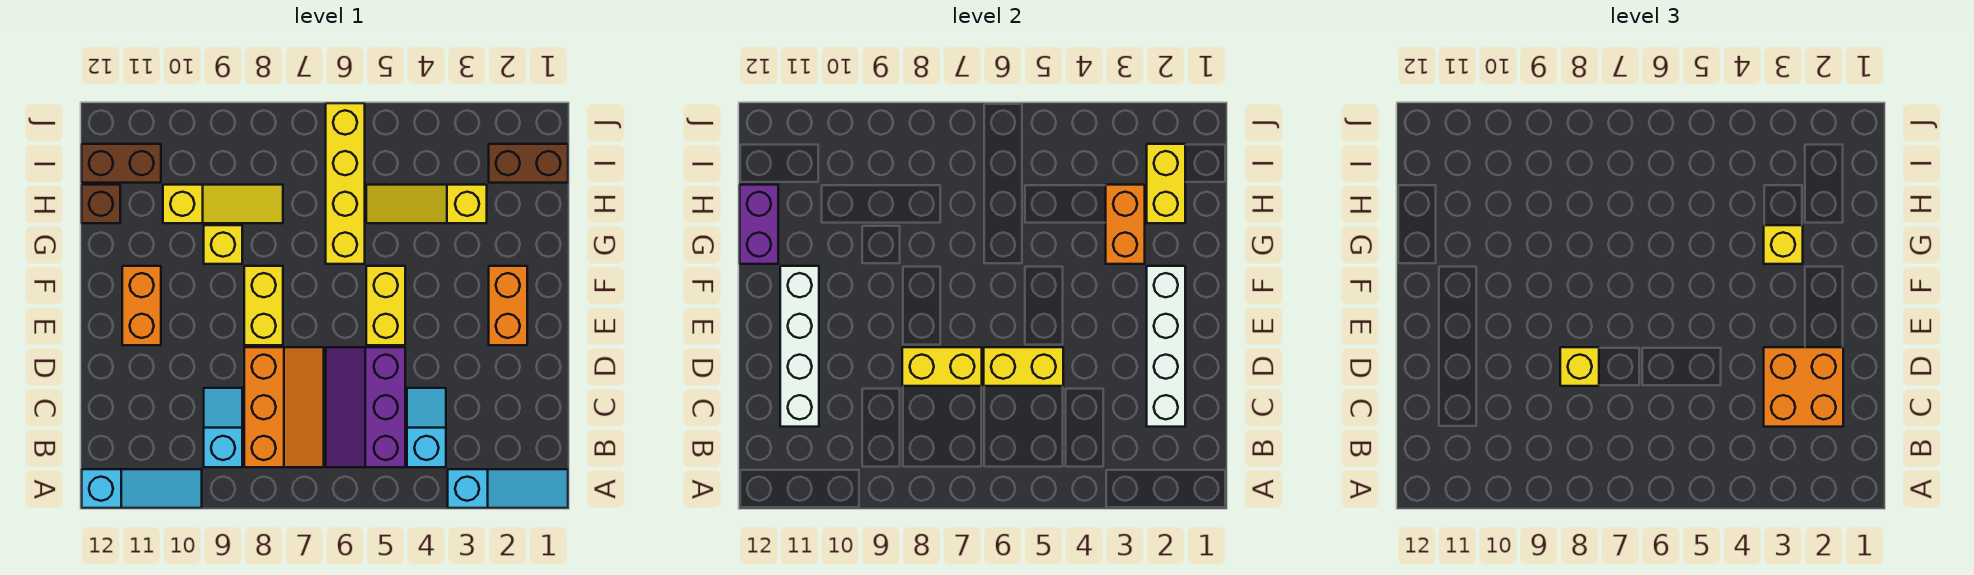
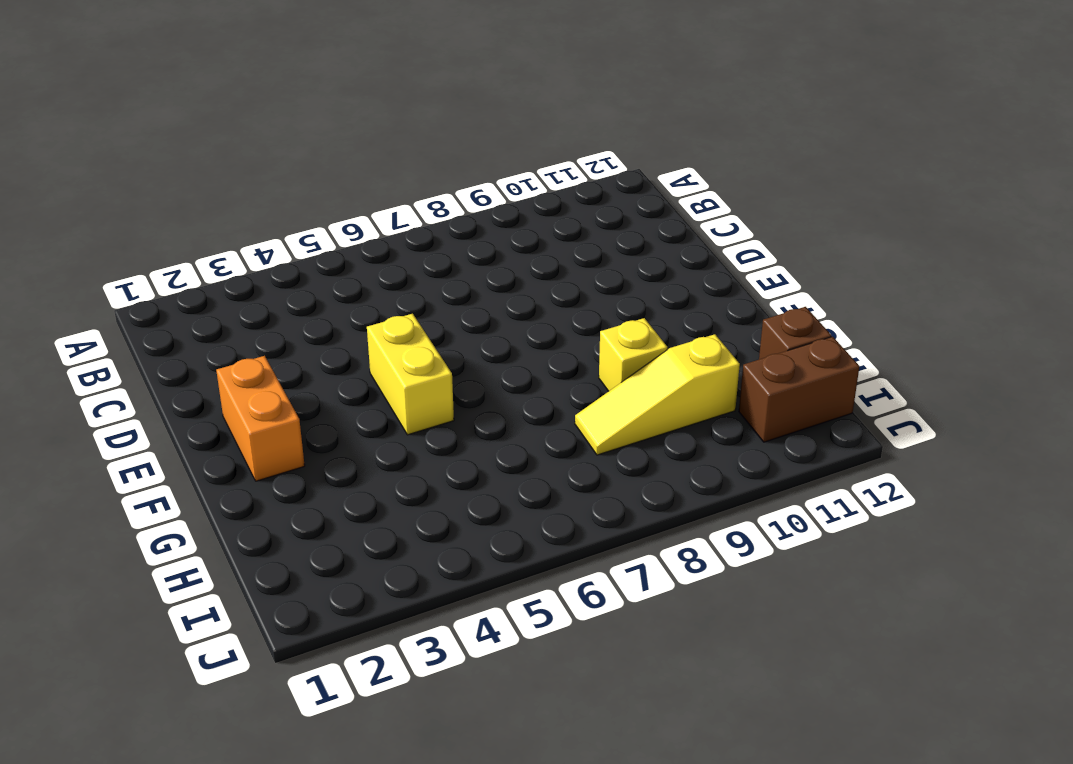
none -> cyan 1x3 slope [448,469,568,508]
none -> cyan 1x3 slope [82,469,202,508]
none -> cyan 1x2 slope [407,388,446,467]

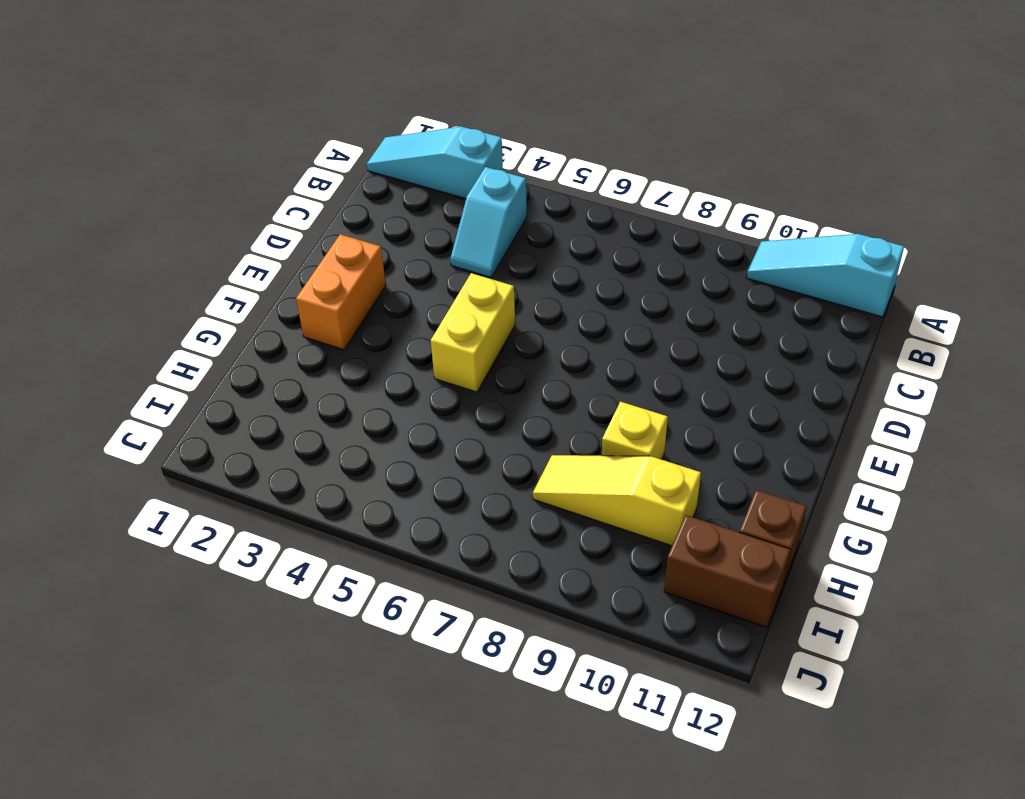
none -> purple 2x3 slope [326,347,405,467]
none -> orange 2x3 slope [244,347,324,467]
none -> cyan 1x2 slope [204,388,242,467]

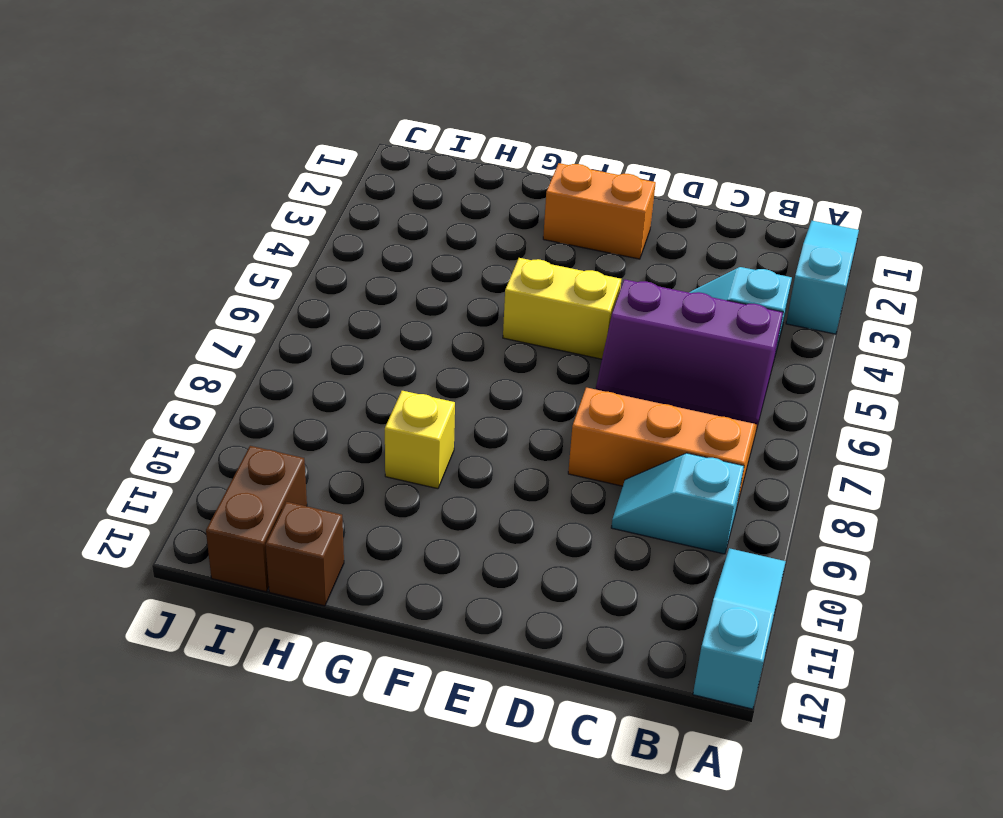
none -> yellow 1x2 brick [244,266,283,345]
none -> orange 1x2 brick [122,266,161,345]
none -> yellow 1x4 brick [326,103,365,264]

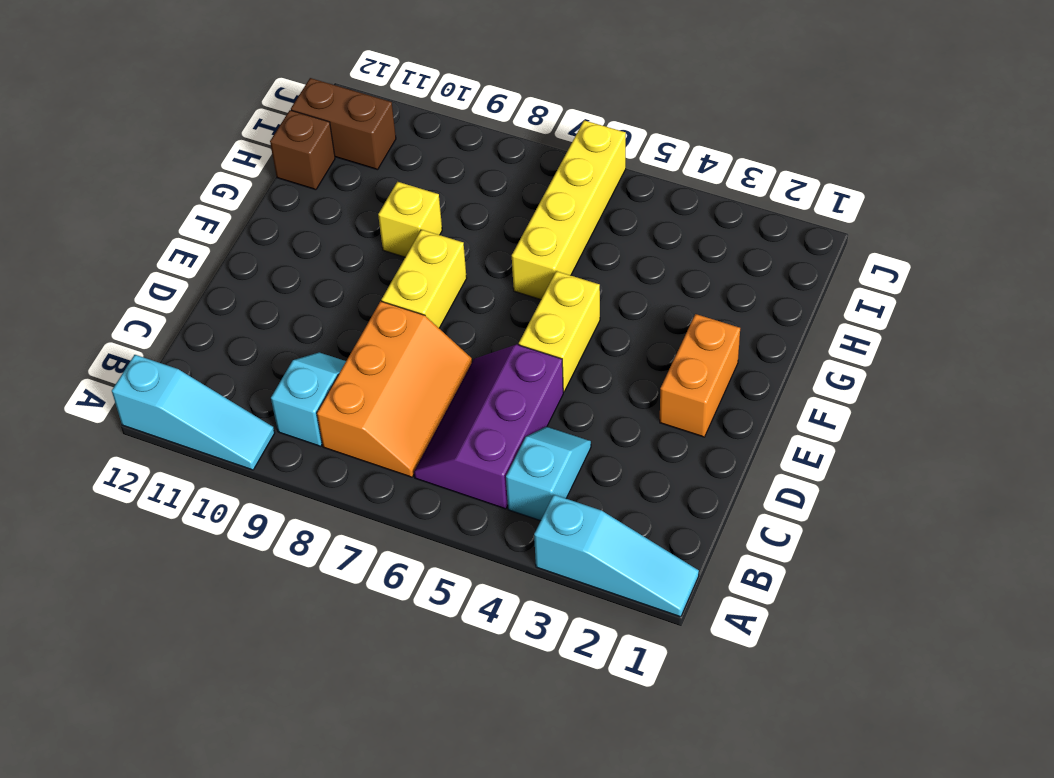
none -> orange 1x2 brick [122,266,161,345]
none -> yellow 1x3 slope [366,185,487,223]
none -> yellow 1x3 slope [163,185,283,223]

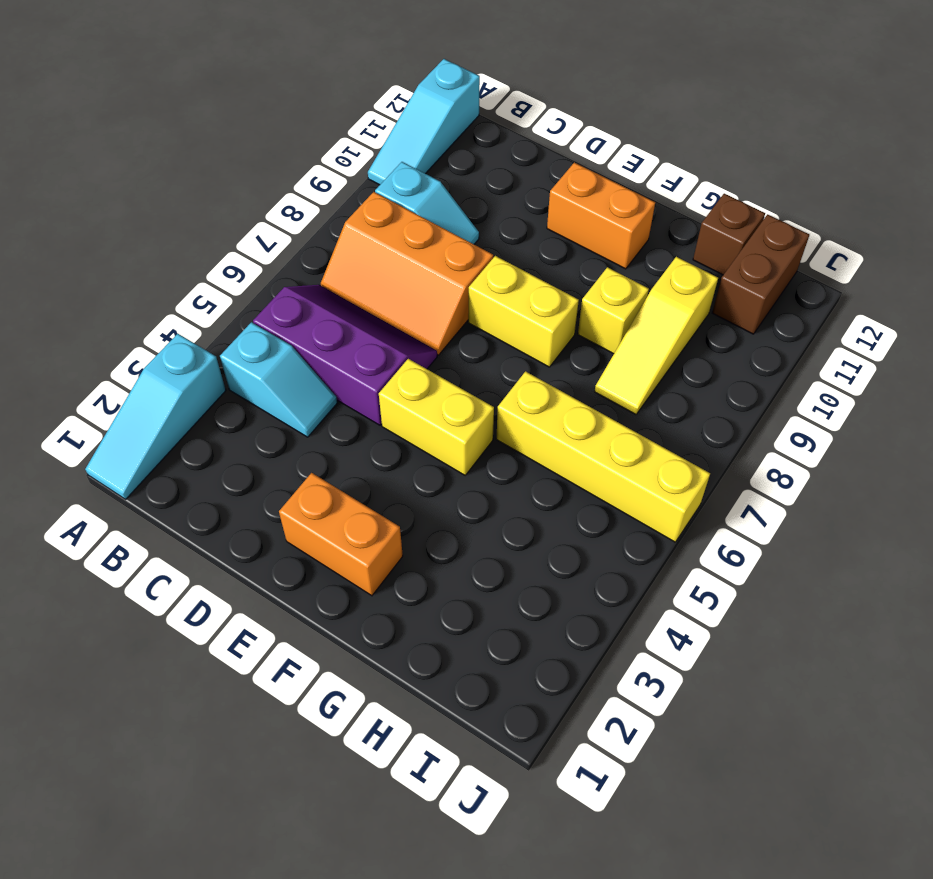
none -> yellow 1x3 slope [366,185,487,223]
none -> brown 1x2 brick [489,144,568,183]
none -> white 1x4 brick [1147,266,1185,427]

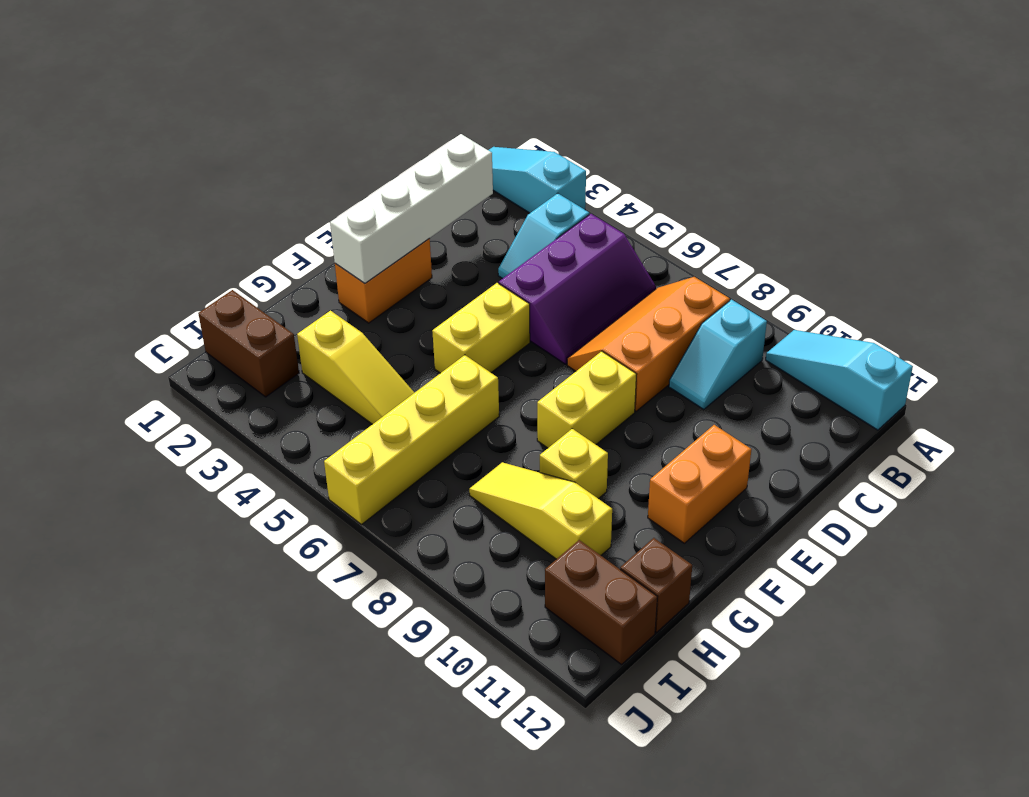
none -> white 1x4 brick [780,266,819,427]
none -> yellow 1x2 brick [984,347,1063,386]
none -> yellow 1x2 brick [902,347,982,386]

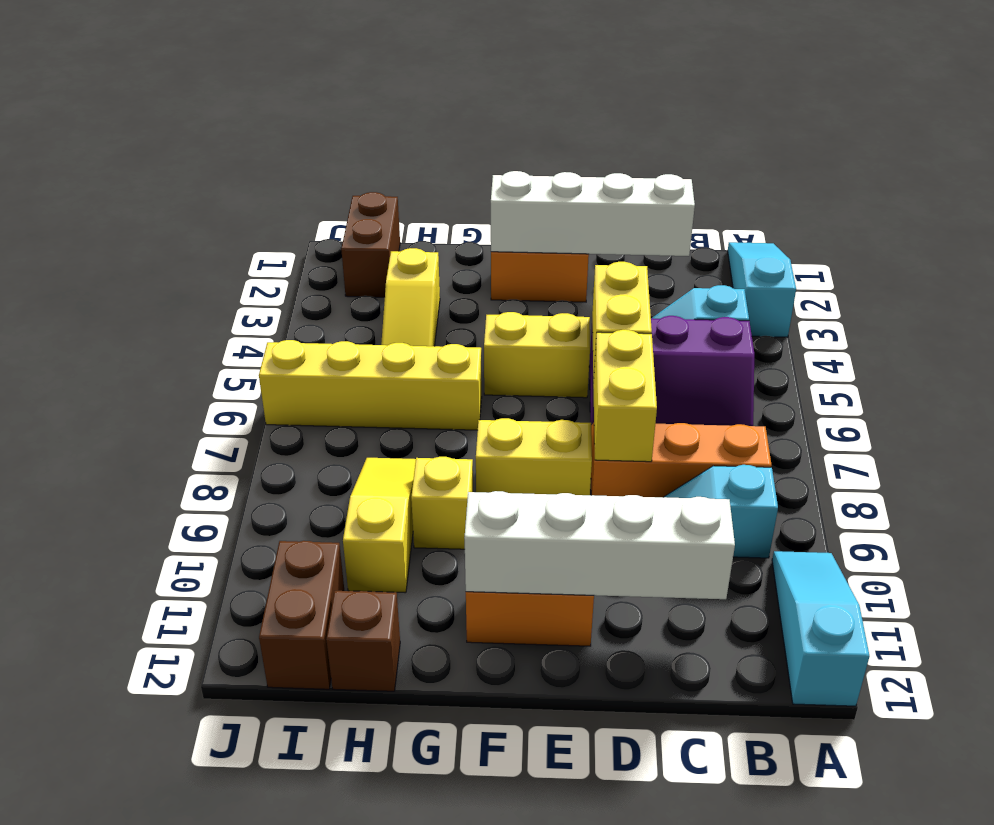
none -> orange 1x2 brick [1106,185,1145,264]
none -> purple 1x2 brick [740,185,778,264]
none -> yellow 1x2 brick [1147,144,1185,223]

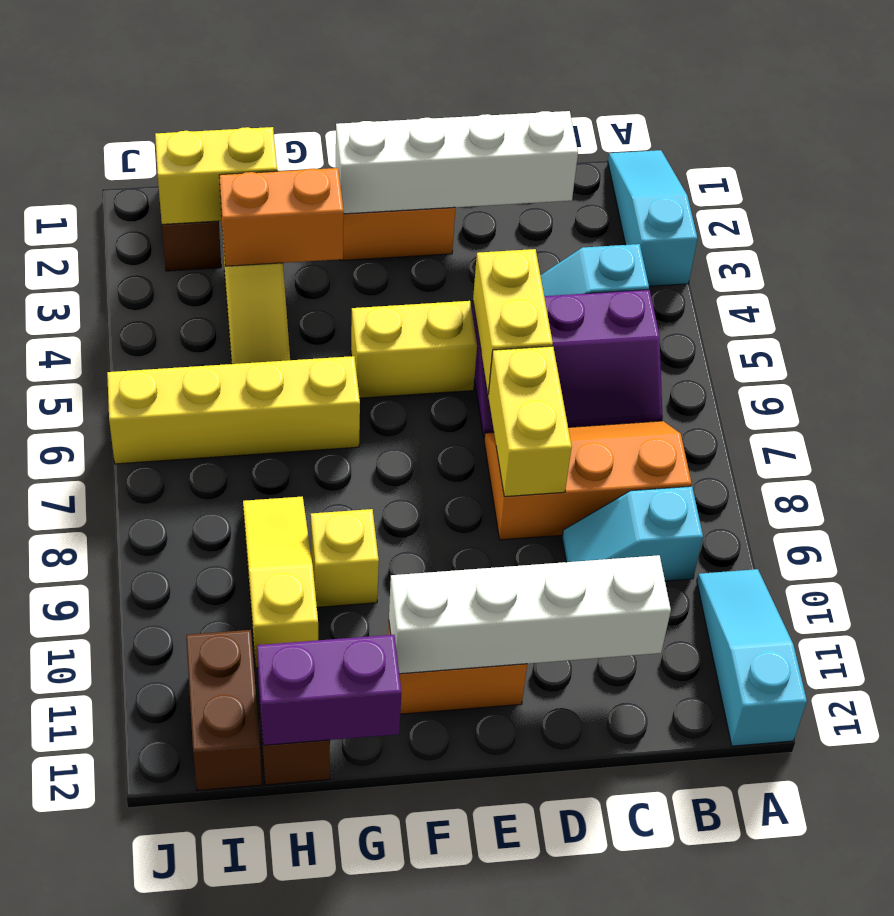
none -> yellow 1x2 brick [244,266,283,345]
none -> orange 2x2 brick [1764,347,1843,427]
none -> yellow 1x1 brick [1560,347,1599,386]

